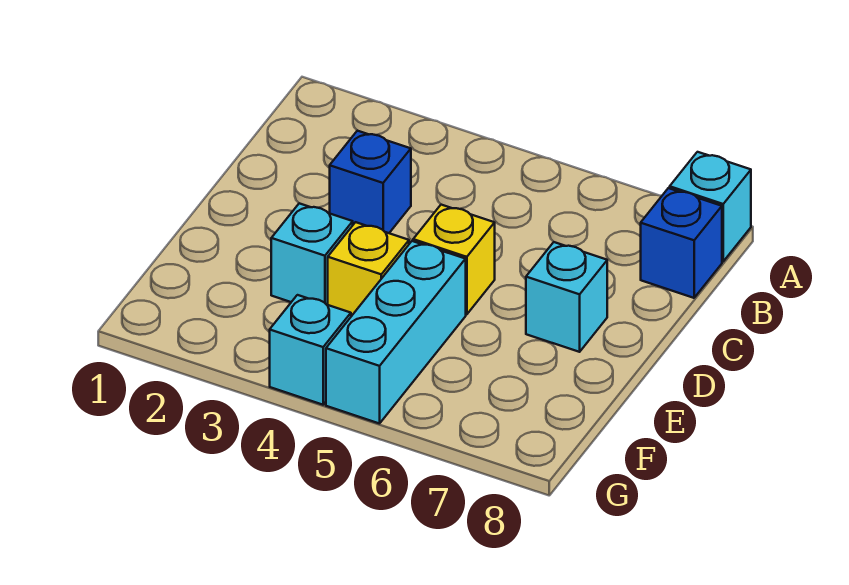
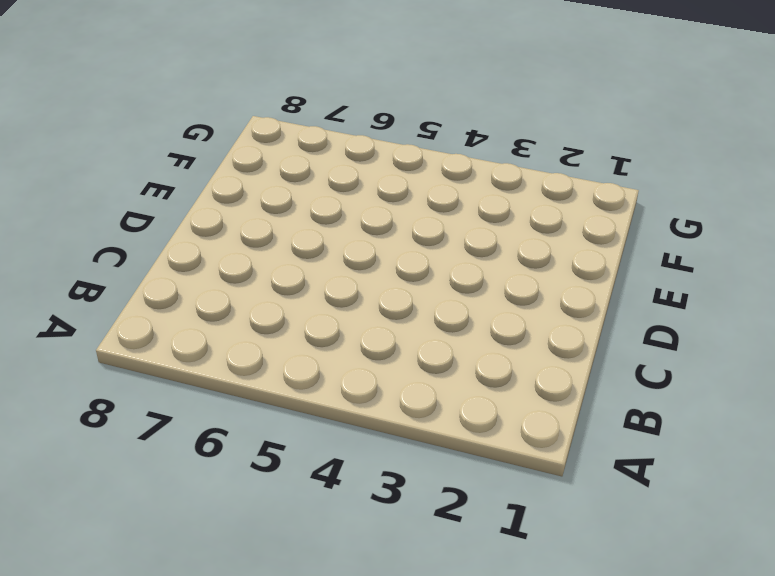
none -> cyan 1x1 brick [670,152,751,261]
none -> blue 1x1 brick [641,188,722,298]

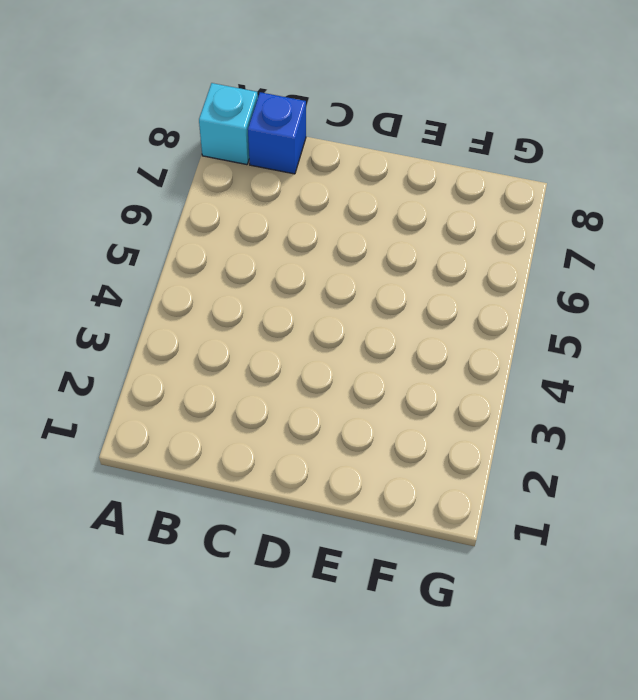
none -> blue 1x1 brick [330,131,411,233]
none -> yellow 1x1 brick [413,205,495,314]

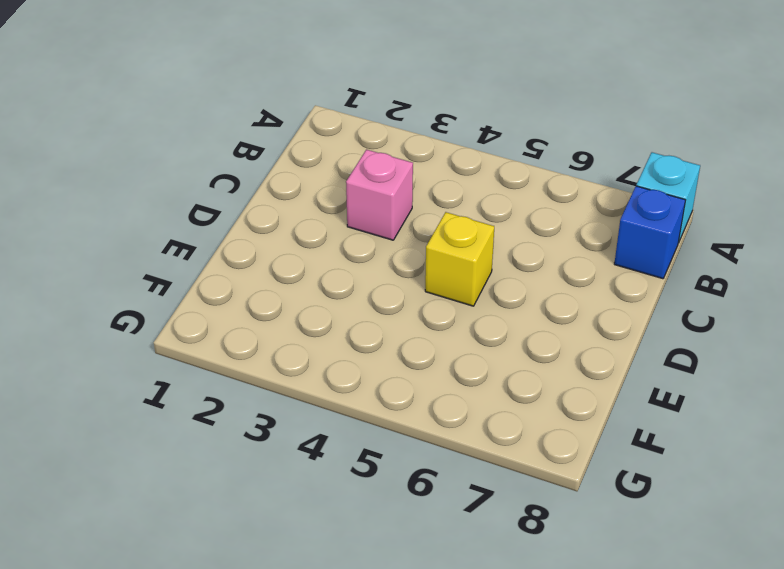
pink 1x1 brick [346,150,413,240] -> blue 1x1 brick [330,131,411,233]
none -> cyan 1x1 brick [526,242,607,352]
none -> cyan 1x1 brick [271,203,353,305]

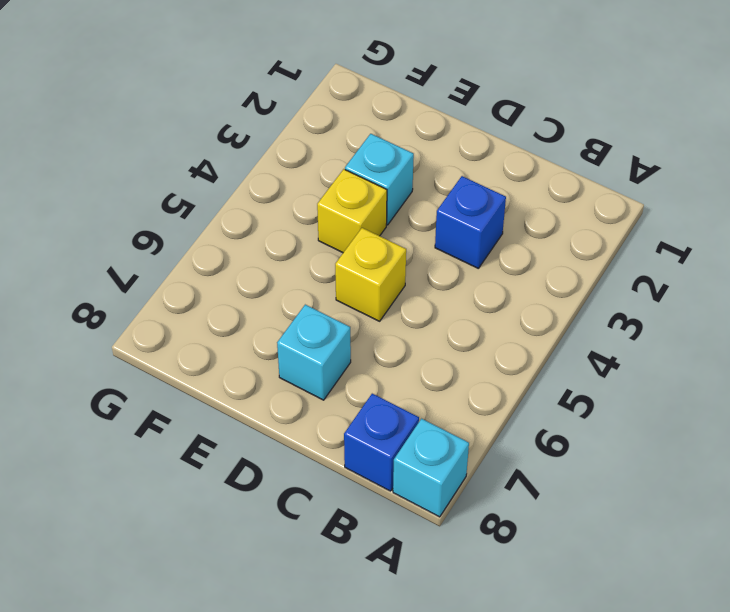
none -> cyan 1x3 brick [326,241,466,424]
none -> cyan 1x1 brick [270,295,351,405]

